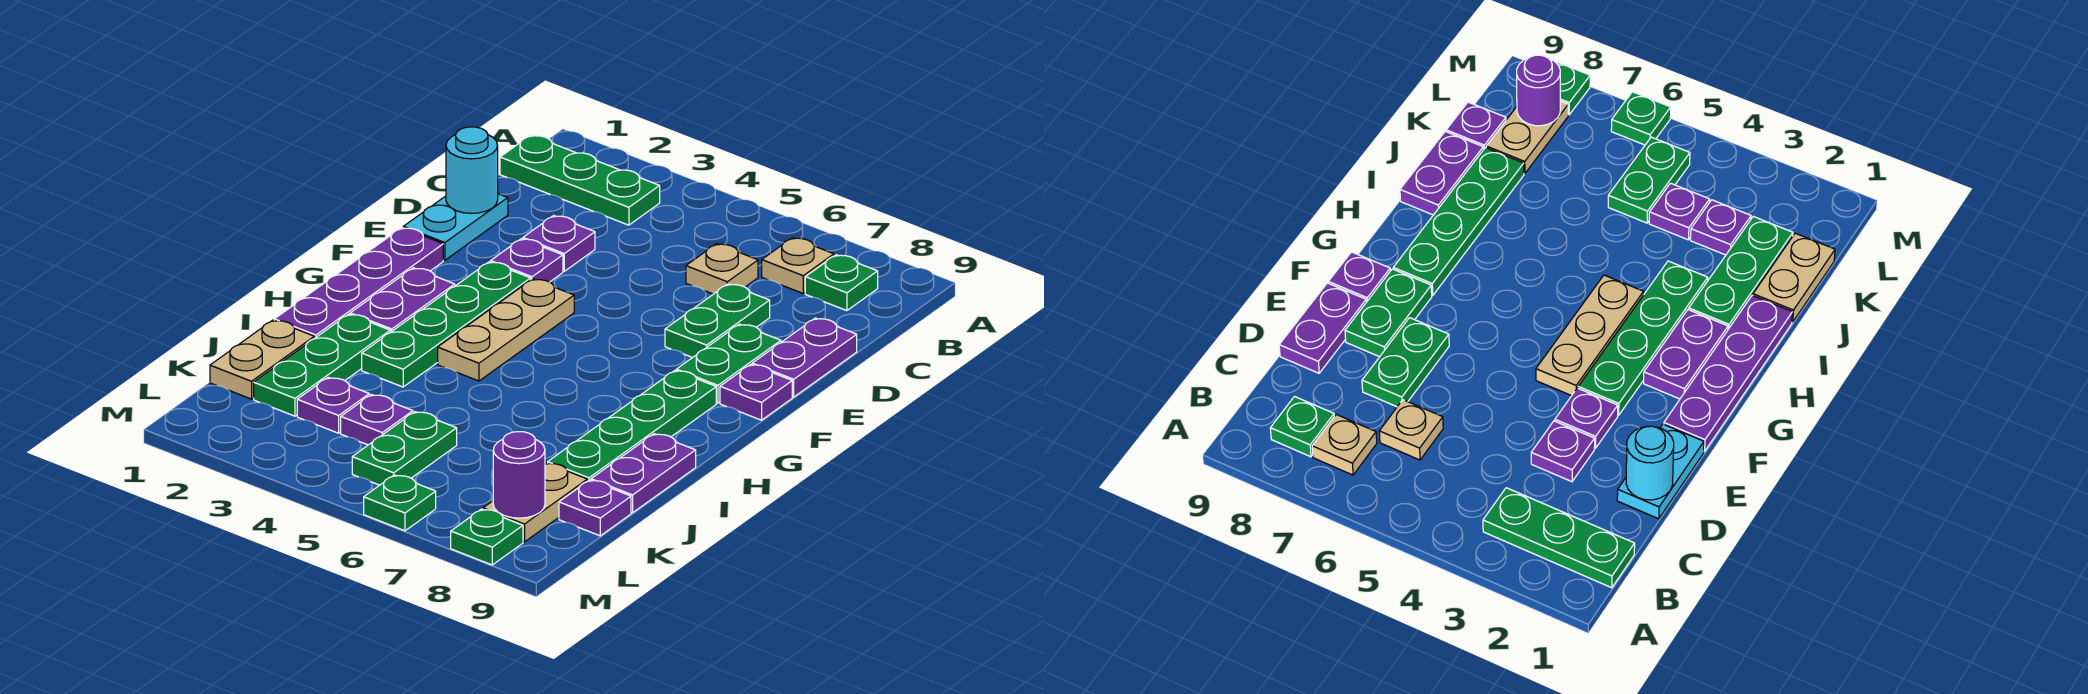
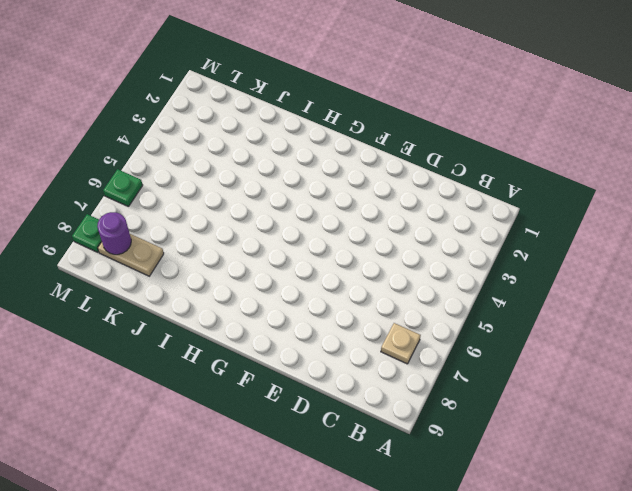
none -> green 1x3 plate [500,135,660,225]
none -> green 1x1 plate [805,255,878,311]
none -> tan 1x1 plate [686,244,758,294]

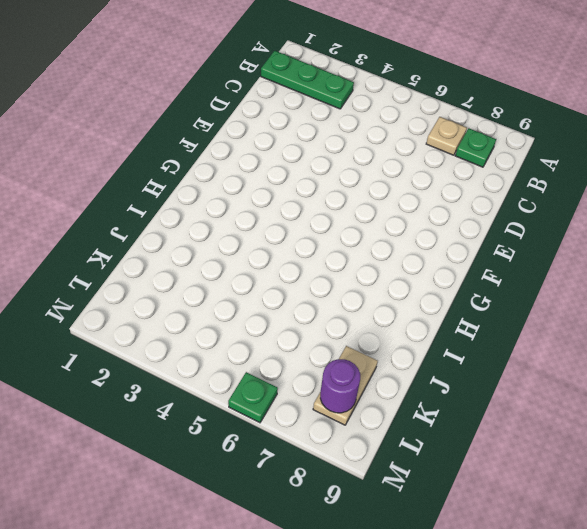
none -> tan 1x1 plate [686,244,758,294]
none -> cyan 1x2 plate [403,194,508,260]
none -> purple 1x1 plate [523,216,595,271]

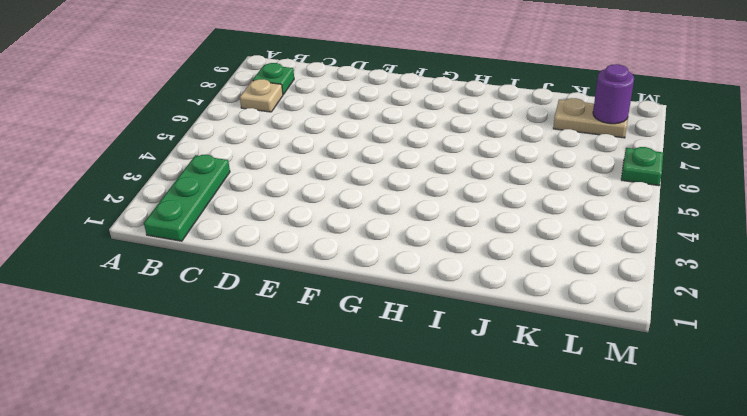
none -> tan 1x1 plate [686,244,758,294]
none -> cyan 1x2 plate [403,194,508,260]
none -> purple 1x1 plate [523,216,595,271]

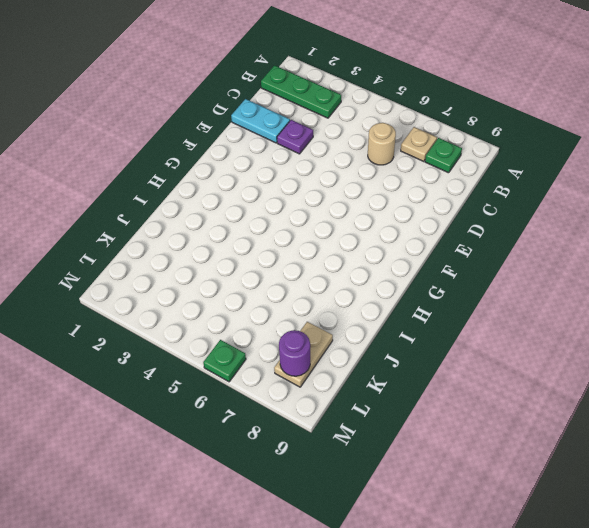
tan 1x1 round brick [368,123,396,165] -> tan 1x1 plate [686,244,758,294]
cyan 1x2 plate [231,99,290,143] -> cyan 1x2 plate turned to [403,194,508,260]
none -> green 1x2 plate [665,284,770,358]
none -> purple 1x2 plate [752,318,857,397]
none -> purple 1x1 plate [491,239,563,282]

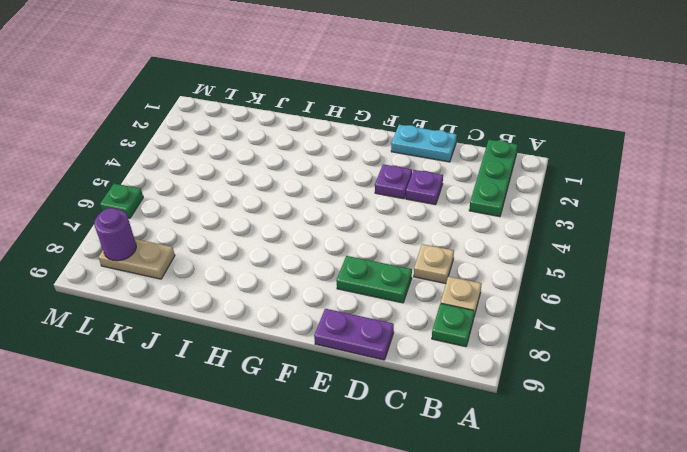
none -> green 1x2 plate [676,324,781,403]
none -> purple 1x4 plate [274,228,443,339]
none -> green 1x4 plate [362,262,531,387]

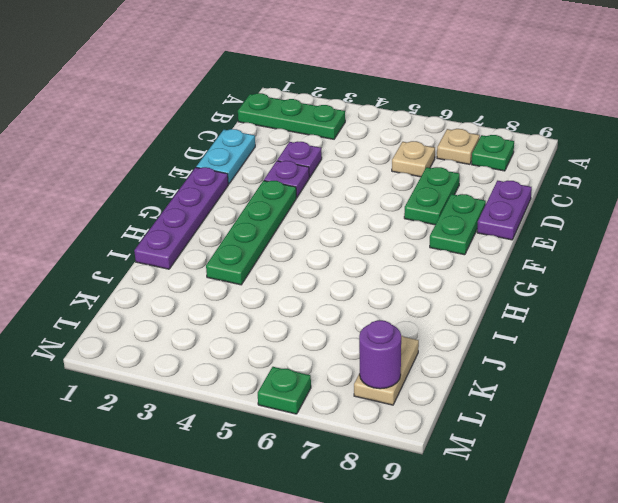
none -> tan 1x3 plate [438,279,574,381]
none -> purple 1x1 plate [720,364,792,420]
none -> purple 1x2 plate [350,268,455,332]

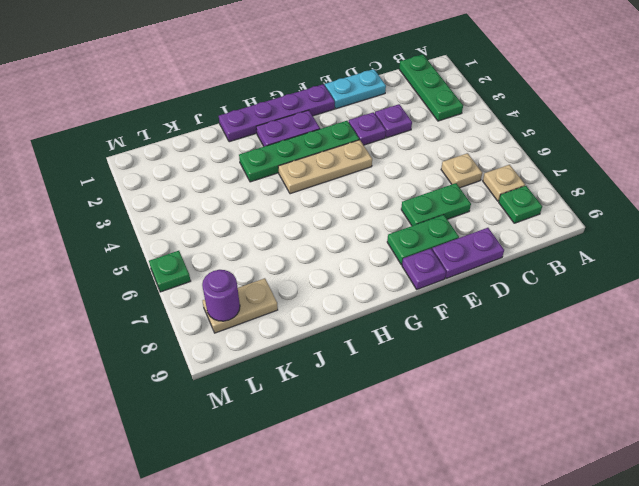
none -> green 1x4 plate [548,371,716,481]
none -> green 1x3 plate [254,314,390,416]
none -> purple 1x2 plate [591,434,696,513]

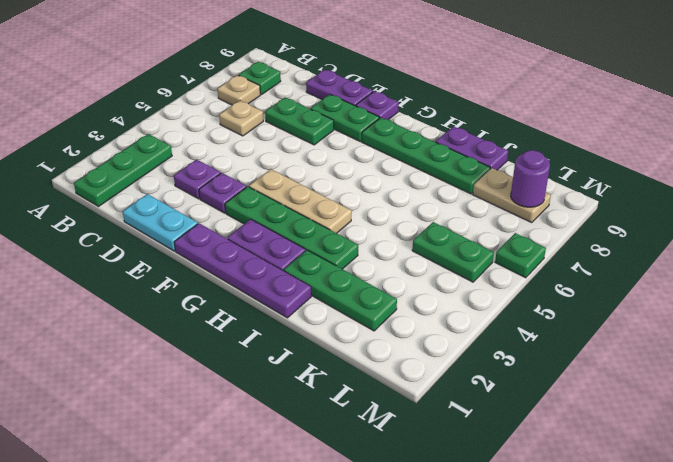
none -> tan 1x2 plate [210,320,314,399]
none -> purple 1x1 plate [297,378,369,433]
none -> purple 1x1 plate [341,395,413,445]

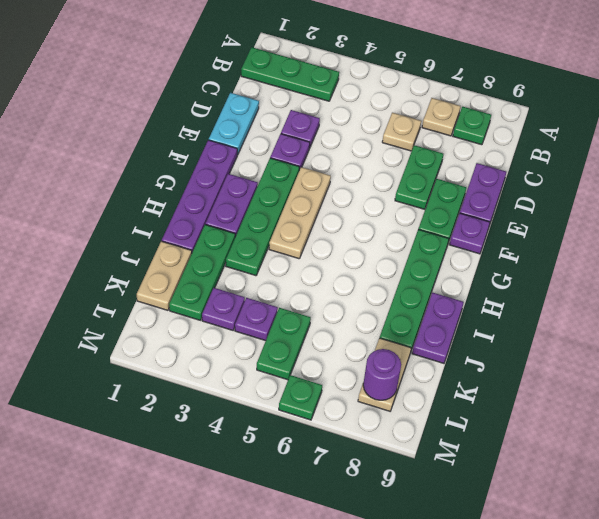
none -> purple 1x1 plate [559,480,631,536]
none -> green 1x1 plate [451,509,523,565]
none -> cyan 1x1 round brick [446,127,498,213]

